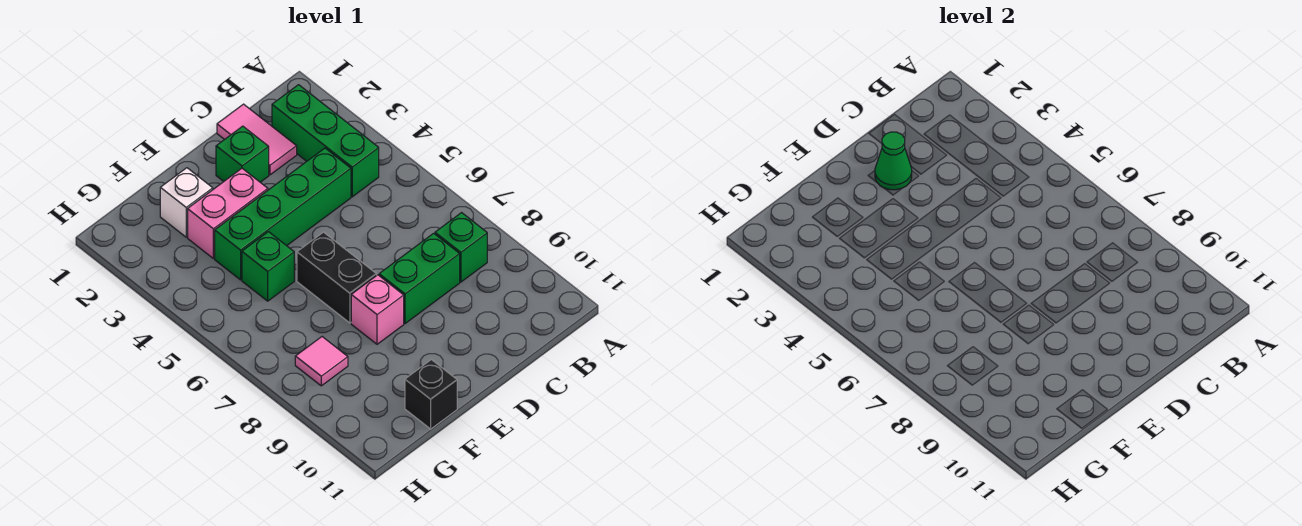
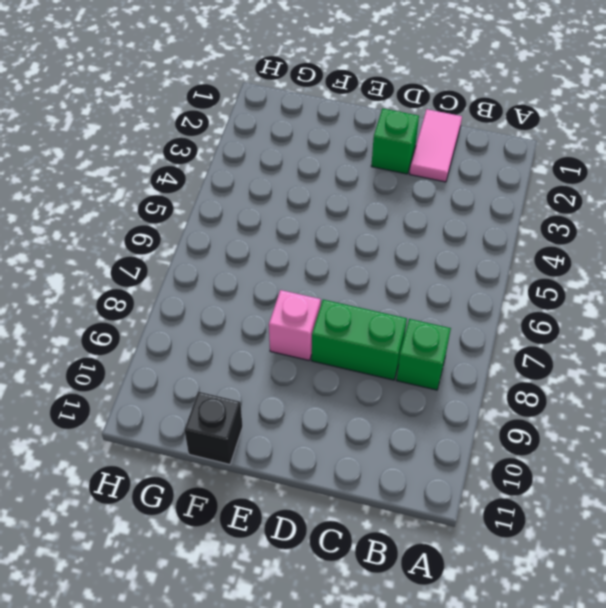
none -> green 1x3 brick [272,85,379,197]
none -> green 1x4 brick [215,148,351,280]
none -> pink 1x2 brick [188,168,268,258]

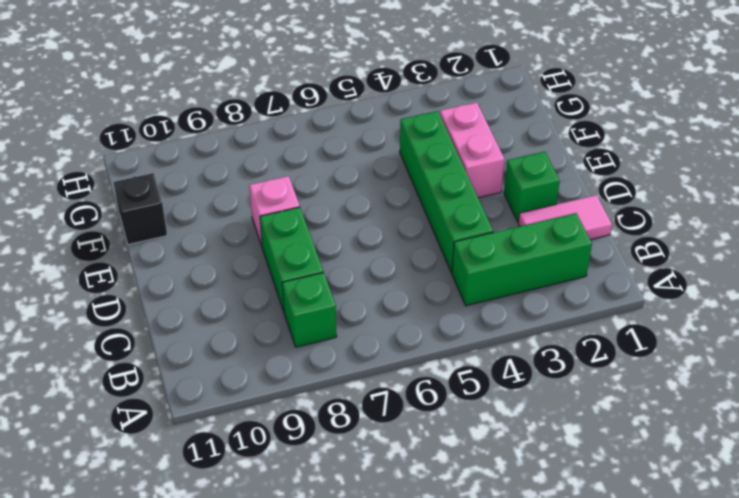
none -> black 1x2 brick [297,232,377,323]
none -> white 1x1 brick [160,168,213,237]
none -> green 1x1 brick [242,232,294,301]

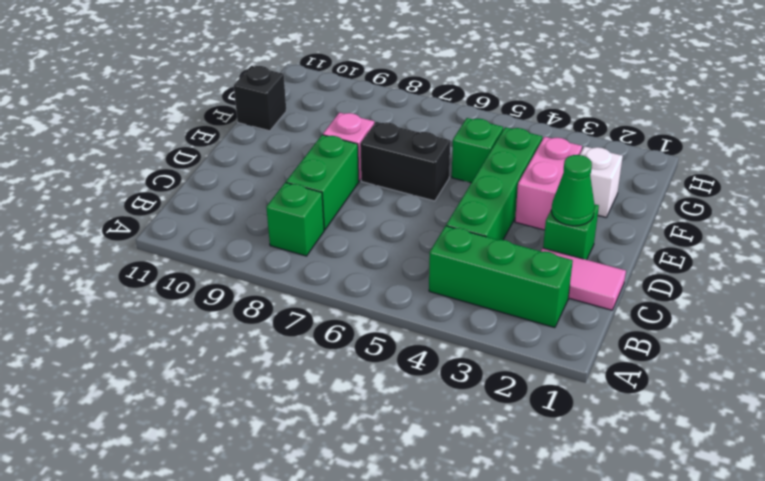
none -> pink 1x1 tile [295,337,348,386]

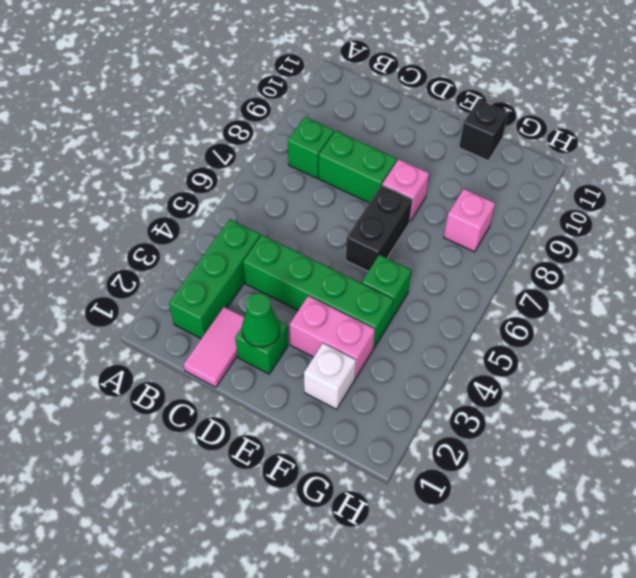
pink 1x1 brick [444,189,495,252] -> pink 1x1 tile [295,337,348,386]

